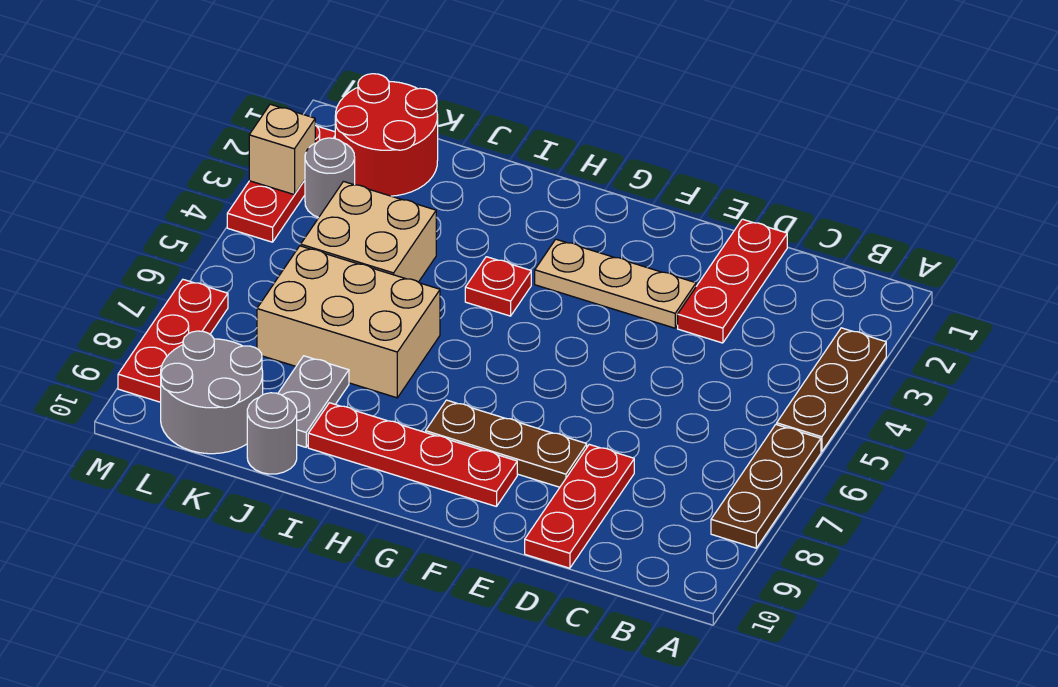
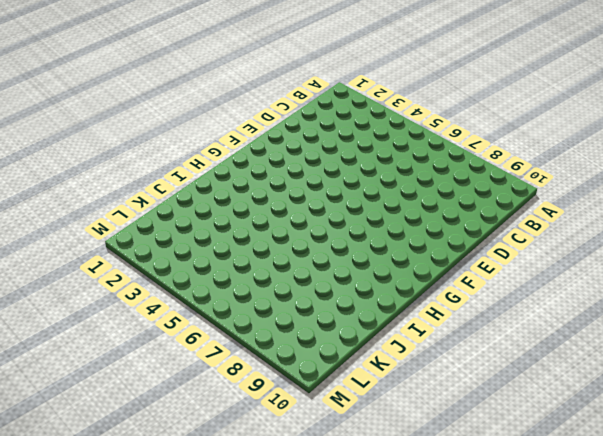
none -> brown 1x3 plate [777,328,886,452]
none -> brown 1x3 plate [711,425,821,548]
none -> red 1x3 plate [678,219,787,343]

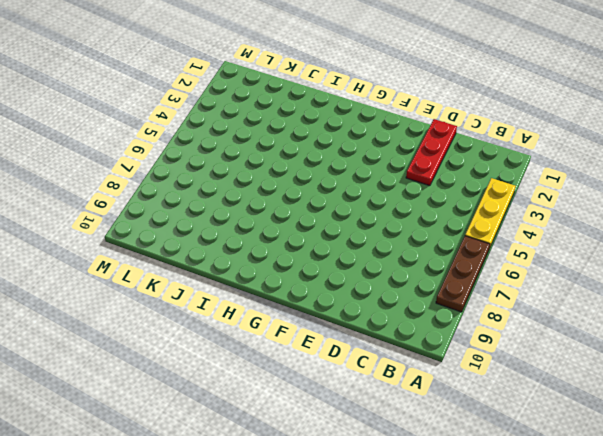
yellow 1x3 plate [465,178,515,249] -> brown 1x3 plate [777,328,886,452]
none -> red 1x3 plate [525,444,634,568]
none -> tan 1x3 plate [535,239,696,328]
none -> brown 1x3 plate [426,400,587,487]

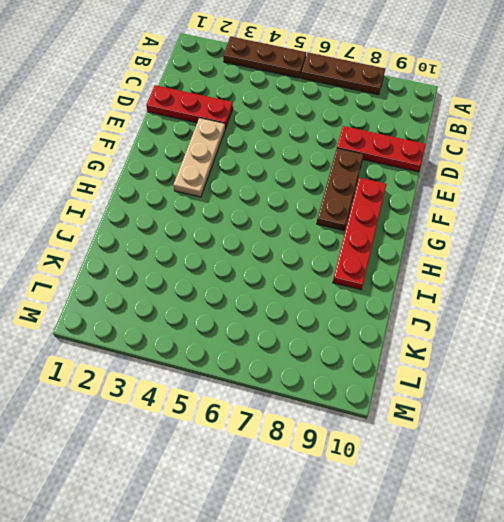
none -> red 1x1 plate [465,257,531,316]
none -> tan 2x3 brick [257,246,440,398]
none -> tan 2x2 brick [301,182,436,282]

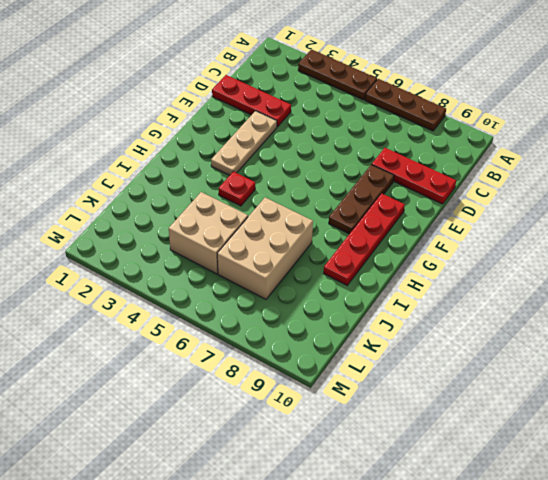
none -> grey 1x2 plate [278,356,349,447]
none -> grey 1x1 round brick [247,393,297,474]
none -> red 2x2 round brick [335,74,438,196]

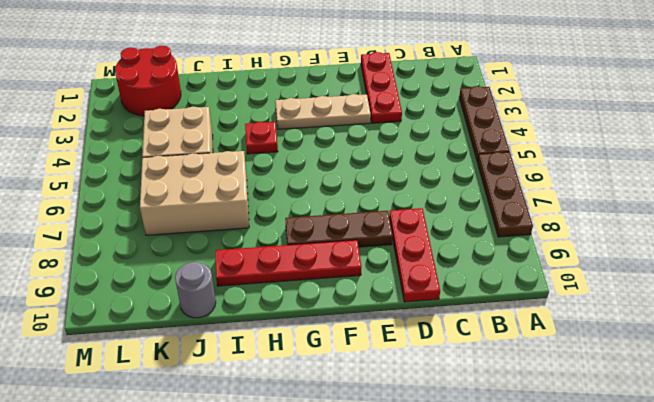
none -> grey 1x2 plate [278,356,349,447]
none -> grey 2x2 round brick [161,331,263,454]
none -> grey 1x1 round brick [305,138,355,218]

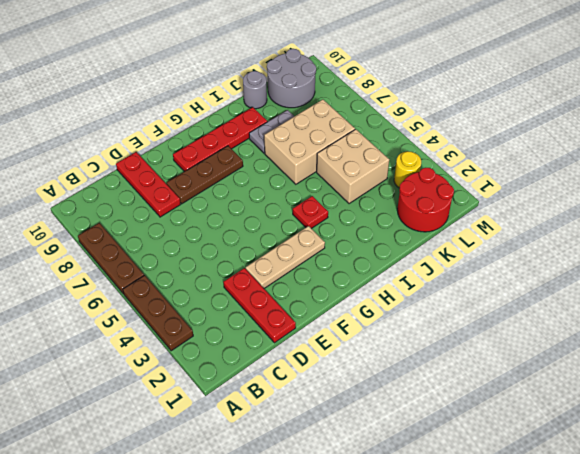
grey 1x2 plate [249,110,294,153] -> grey 1x2 plate turned to [278,356,349,447]
yellow 1x1 round brick [394,151,421,188] -> grey 1x1 round brick [305,138,355,218]
none -> red 1x3 plate [227,125,335,242]
none -> red 1x3 plate [118,280,228,402]
none -> tan 1x1 brick [249,104,315,195]

